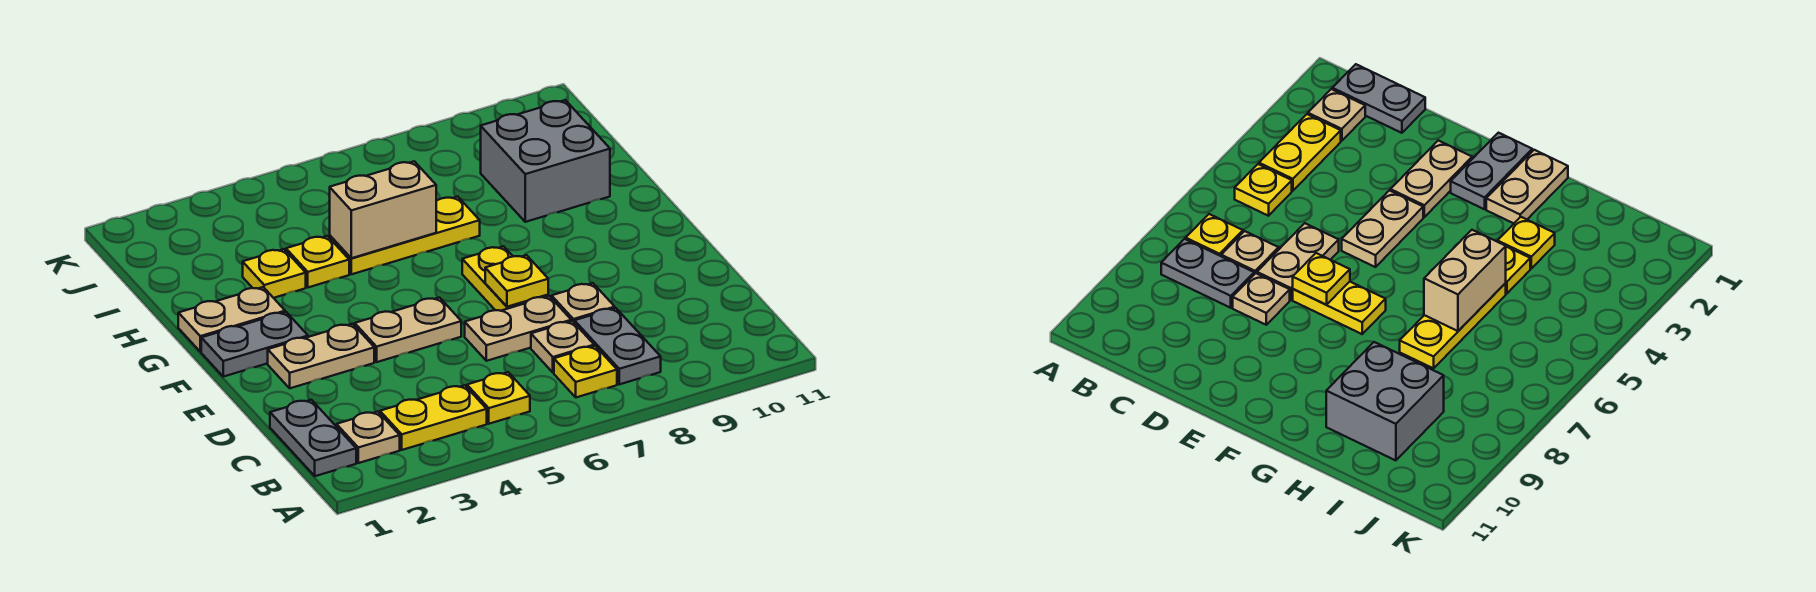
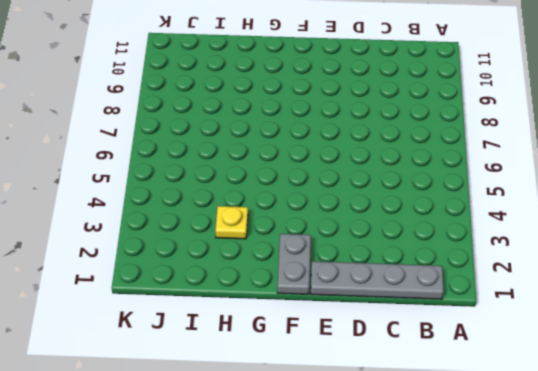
grey 1x4 plate [311,261,444,299] -> grey 1x2 plate [270,400,356,476]
none -> tan 1x1 plate [336,412,400,463]
none -> yellow 1x2 plate [380,385,487,450]
none -> yellow 1x1 plate [467,372,530,424]

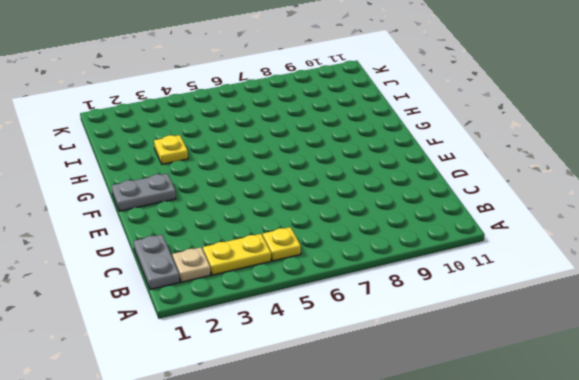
none -> yellow 1x1 plate [554,346,617,397]
none -> grey 1x2 plate [575,308,661,384]
none -> tan 1x1 plate [531,321,594,373]

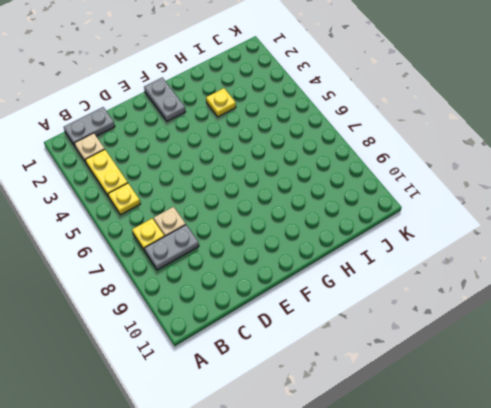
none -> tan 1x2 plate [465,296,571,361]
none -> tan 1x1 plate [552,283,615,323]
none -> tan 1x2 plate [268,324,374,388]

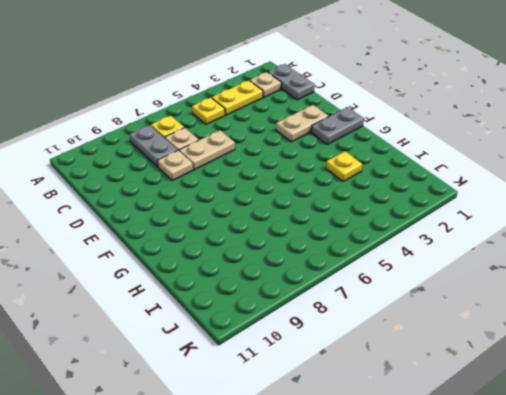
none -> tan 1x2 plate [355,298,461,362]
none -> yellow 1x2 plate [462,246,548,311]
none -> tan 1x2 plate [178,287,285,352]

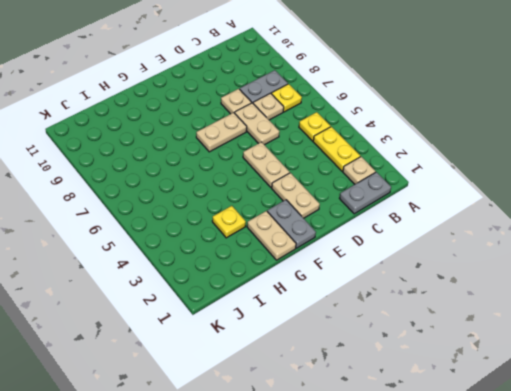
tan 1x2 plate [196,113,247,152] -> yellow 1x2 plate [462,246,548,311]
none -> yellow 1x1 plate [286,236,349,287]
none -> yellow 1x3 plate [330,197,480,274]
none -> grey 2x2 brick [481,100,610,222]

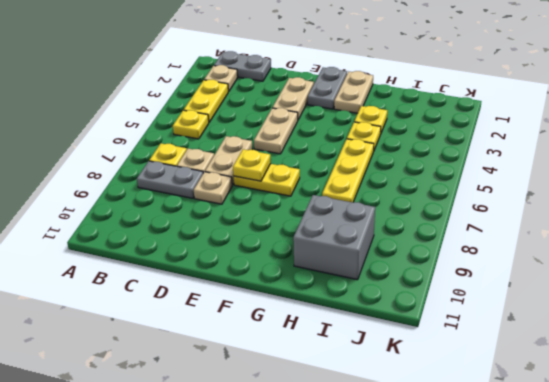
none -> tan 1x2 brick [330,161,436,258]

